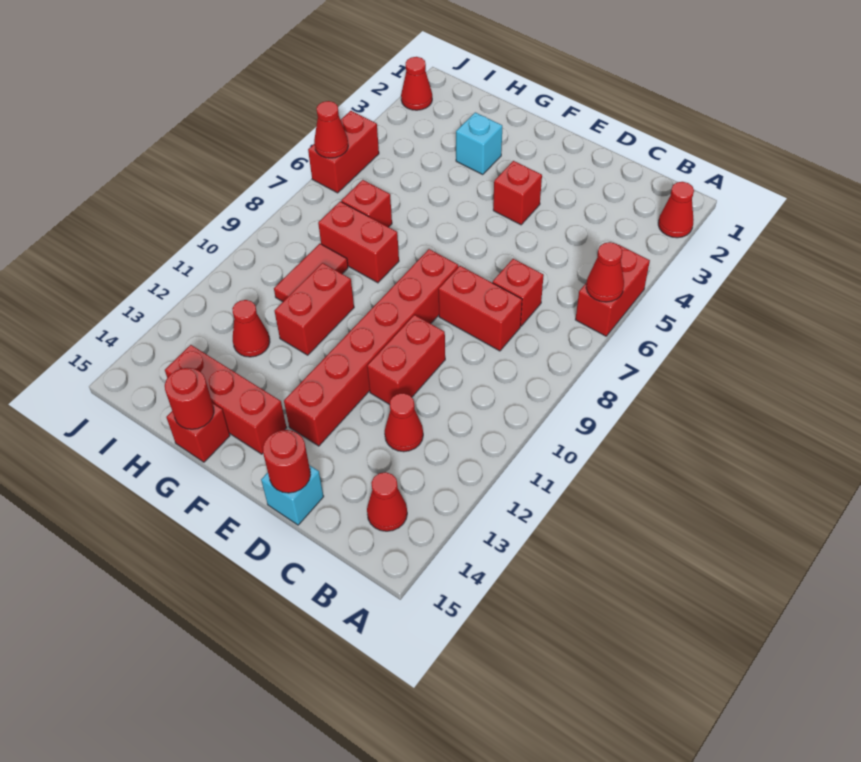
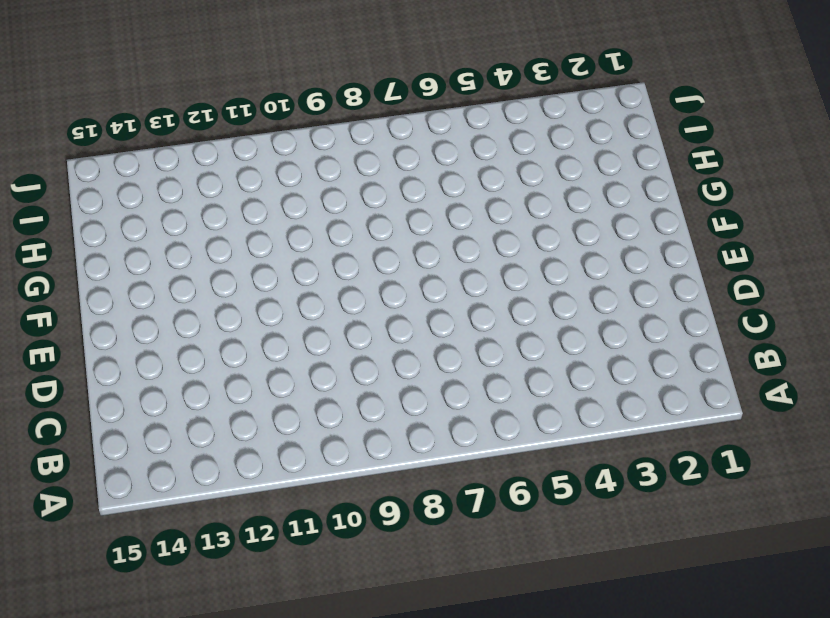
none -> red 1x1 cone [658,182,694,238]
none -> red 1x2 brick [575,245,650,336]
none -> red 1x1 cone [367,472,407,531]

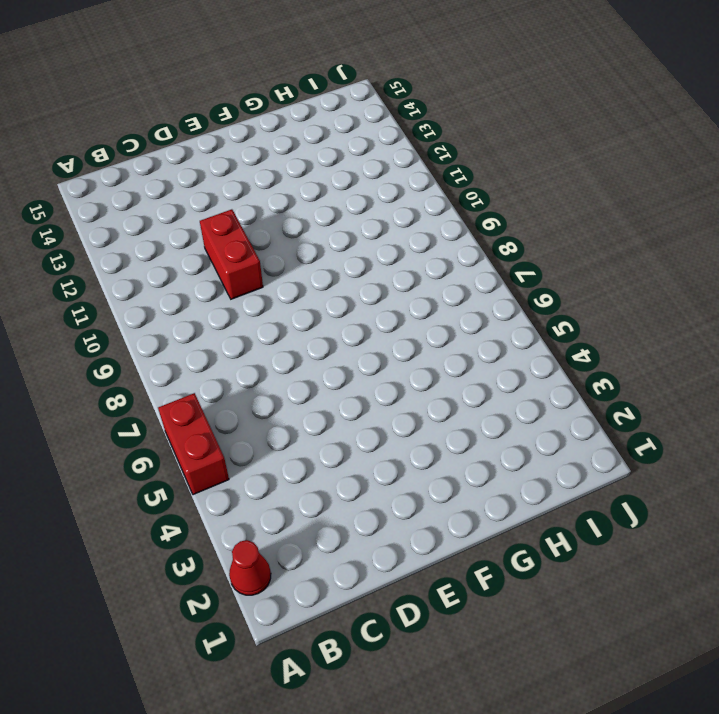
none -> red 1x1 cone [367,472,407,531]
none -> red 1x1 brick [493,259,544,326]
none -> red 1x2 brick [439,266,522,351]

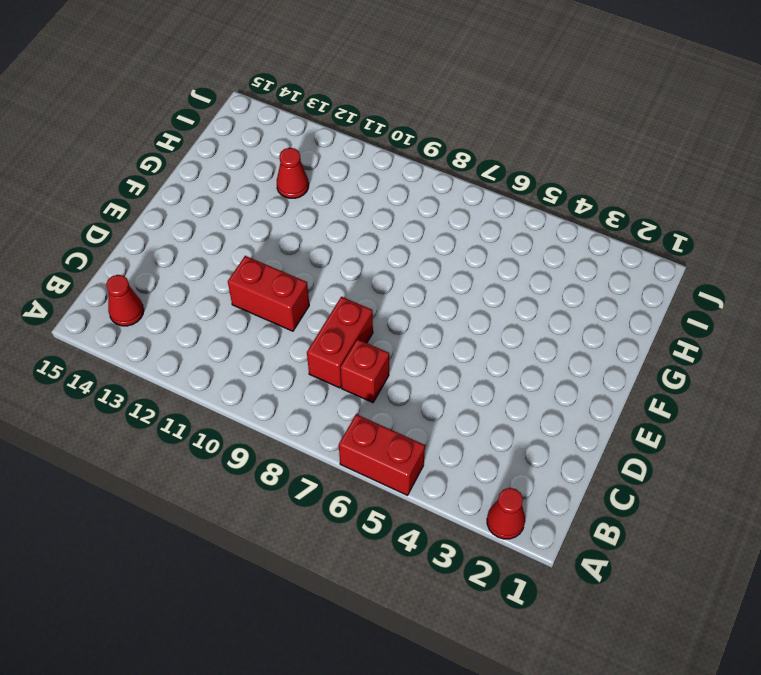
none -> red 1x1 cone [385,393,423,452]
none -> cyan 1x1 brick [261,465,324,525]
none -> red 1x1 brick [493,161,542,225]

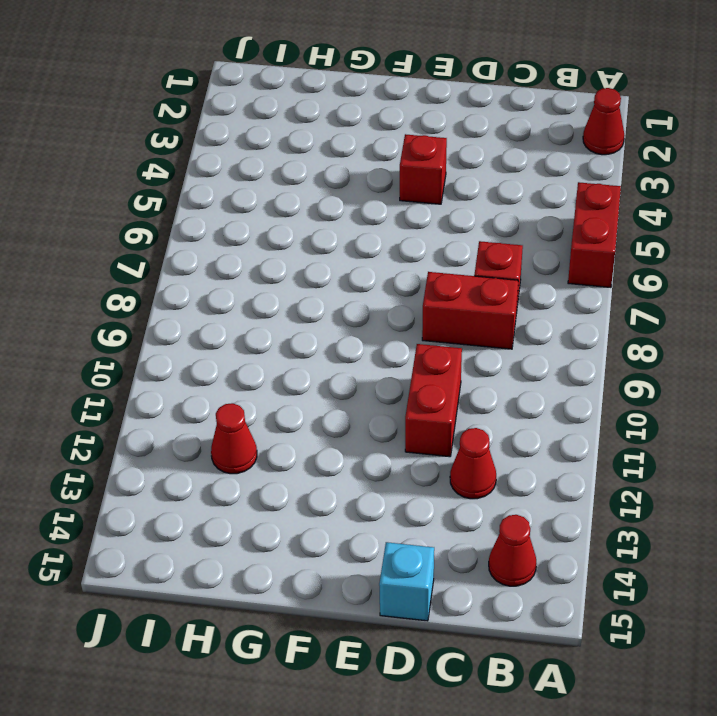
none -> red 1x6 brick [284,249,458,446]
none -> red 1x3 brick [165,345,287,454]
none -> cyan 1x1 brick [456,112,502,175]

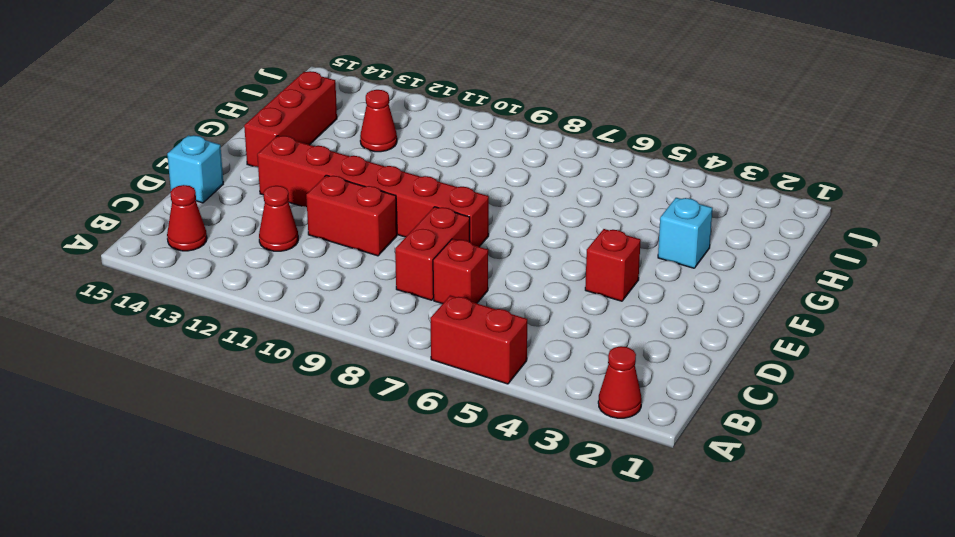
none -> red 1x2 brick [318,201,399,283]
none -> red 1x2 brick [275,263,354,355]
none -> red 1x1 brick [166,403,230,462]

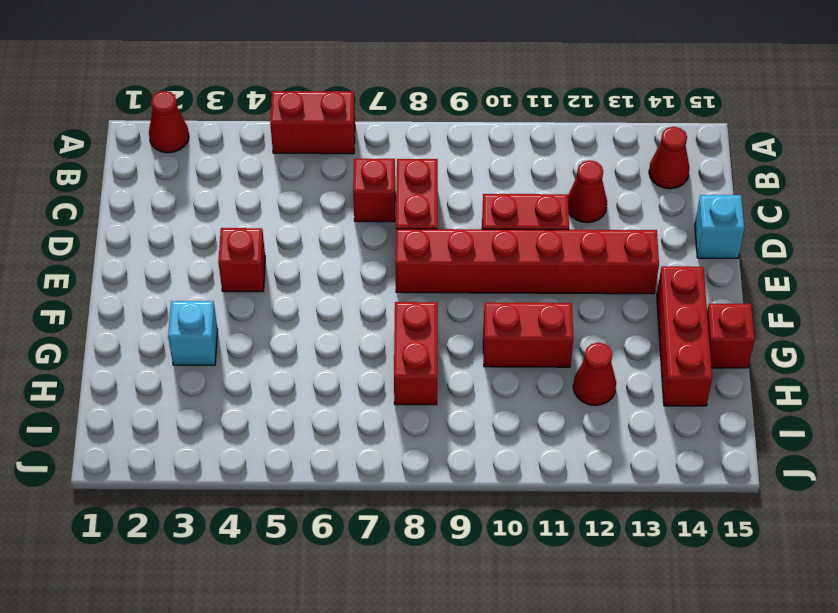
none -> red 1x1 brick [341,180,392,227]
none -> red 1x2 tile [274,244,348,302]
none -> red 1x1 cone [401,57,432,110]

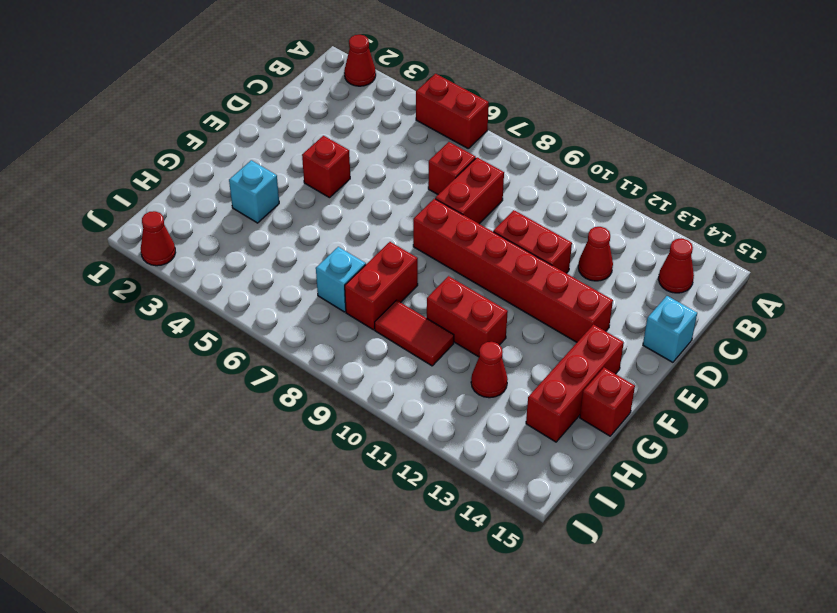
cyan 1x1 brick [316,247,366,312] -> red 1x1 brick [341,180,392,227]
none -> red 1x2 brick [308,111,379,193]
none -> red 1x1 cone [586,242,624,302]
none -> red 1x1 round brick [263,430,310,493]

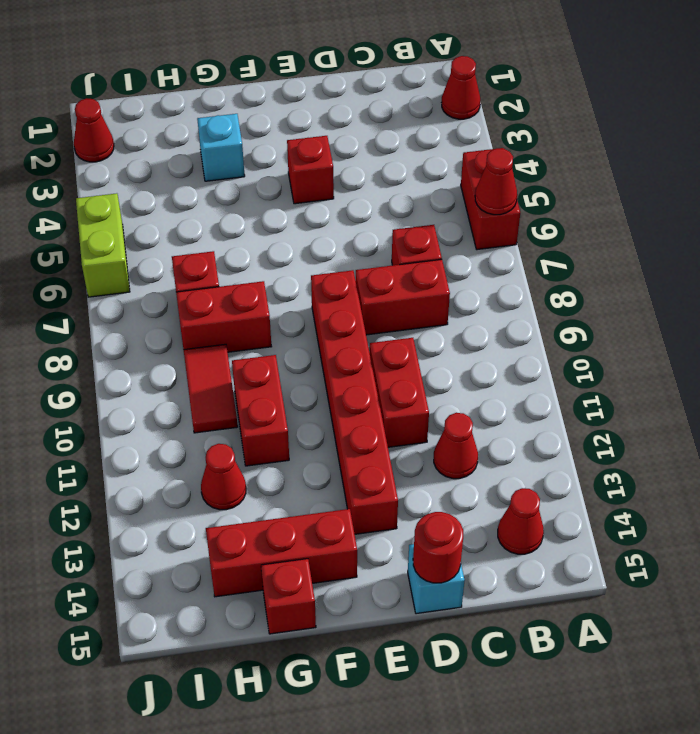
lime 1x2 brick [76,193,130,297] -> red 1x2 brick [308,111,379,193]
none -> red 1x1 round brick [165,368,214,429]
none -> red 1x1 cone [314,101,348,158]

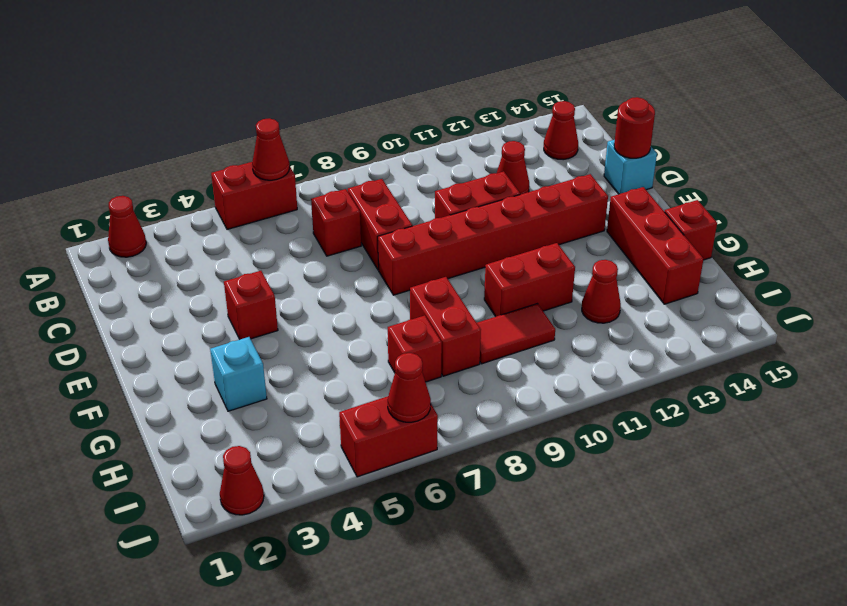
none -> red 1x1 round brick [165,368,214,429]

